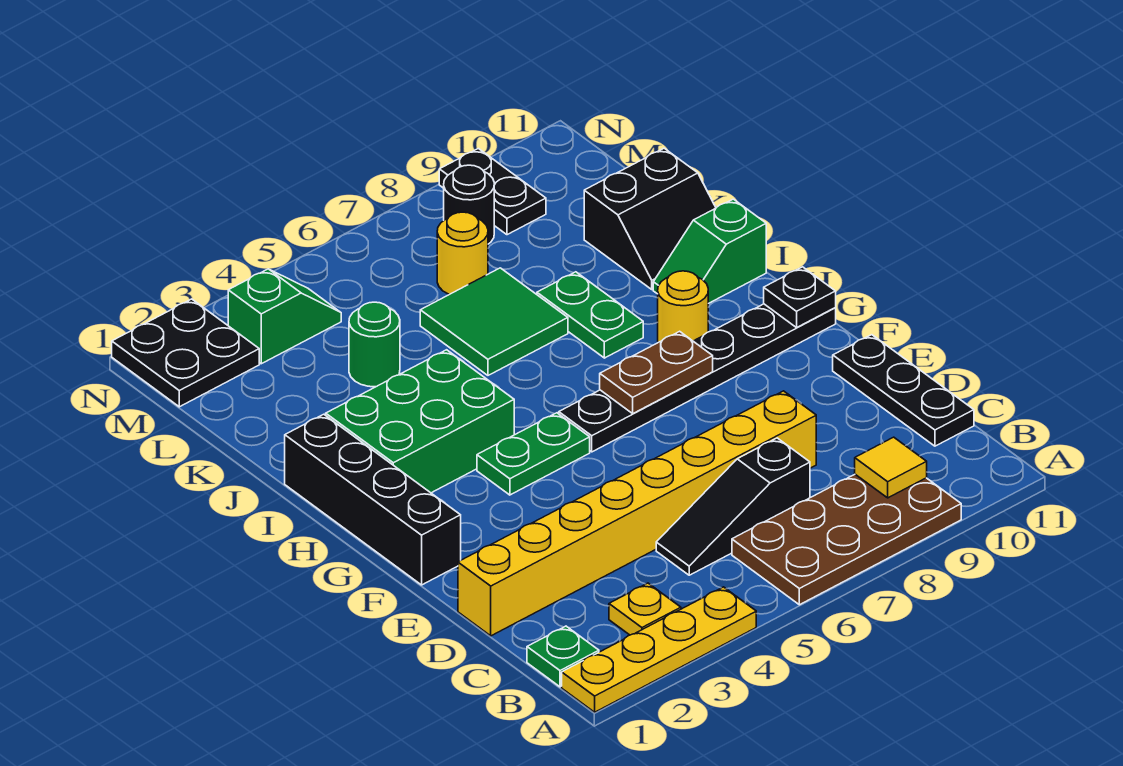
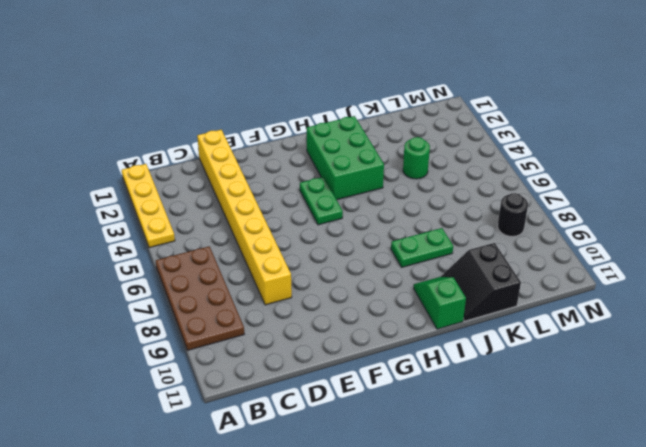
none -> green 1x1 plate [527,626,599,687]
none -> yellow 1x1 plate [609,583,681,635]
none -> black 1x3 slope [656,438,810,575]

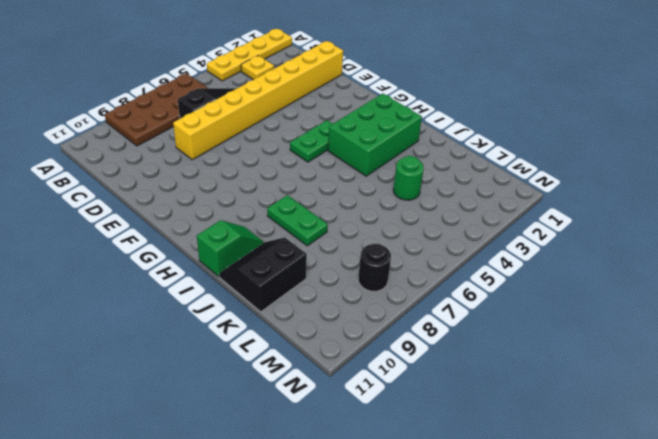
none -> green 1x1 plate [527,626,599,687]
none -> black 1x3 plate [833,335,974,446]
none -> black 1x4 brick [285,414,461,585]

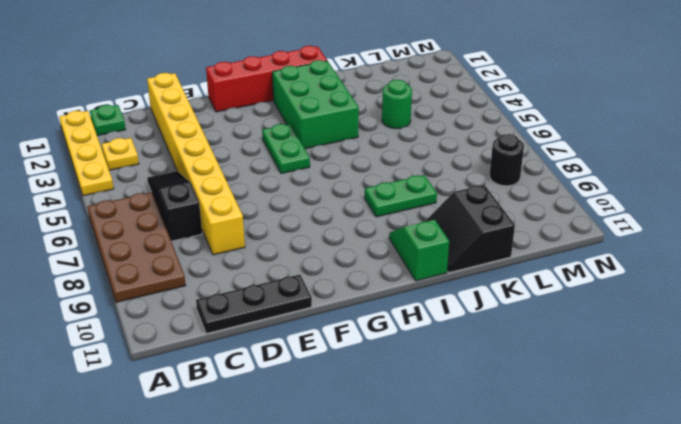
red 1x4 brick [206,46,327,112] -> black 1x4 brick [285,414,461,585]
none -> black 1x6 plate [559,304,836,452]
none -> yellow 1x1 round brick [658,271,708,342]
none -> green 2x2 tile [420,268,568,375]

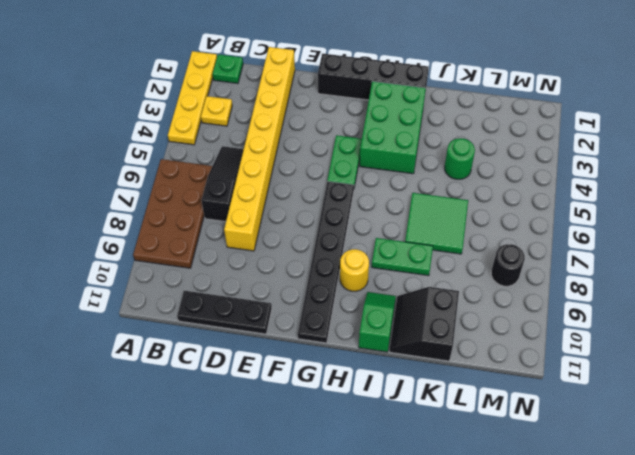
none -> yellow 1x1 round brick [437,212,488,295]
none -> black 2x2 plate [112,299,259,407]
none -> green 1x2 slope [228,269,341,364]

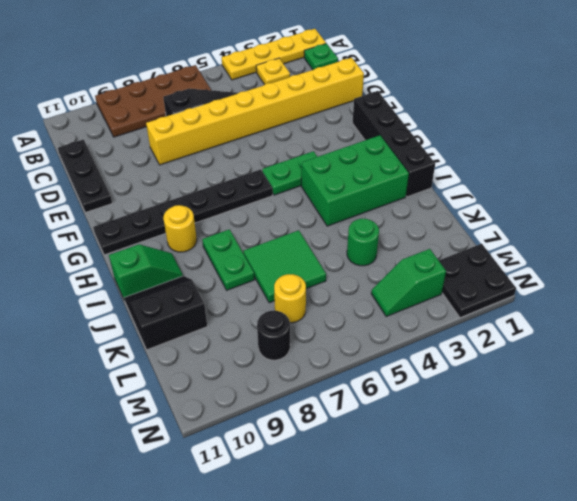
none -> black 1x2 plate [439,149,546,235]
none -> yellow 1x1 tile [855,437,927,498]
none -> brown 1x2 plate [600,331,713,413]

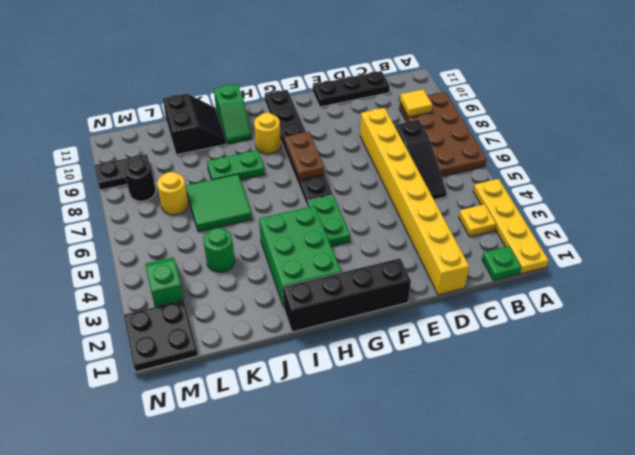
none -> black 1x1 plate [764,267,836,328]

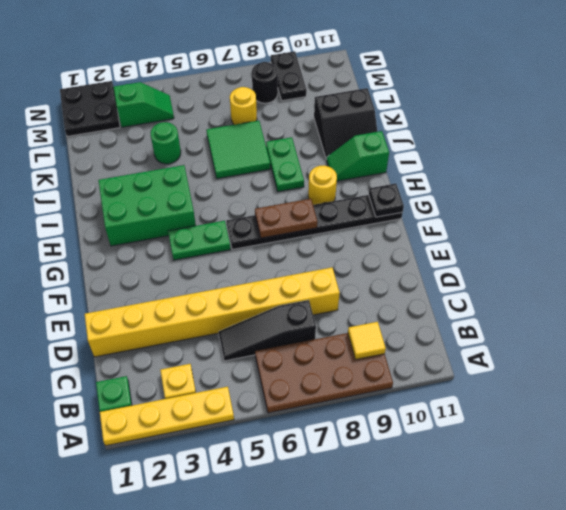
none -> black 1x3 plate [833,335,974,446]
none -> black 1x4 brick [285,414,461,585]

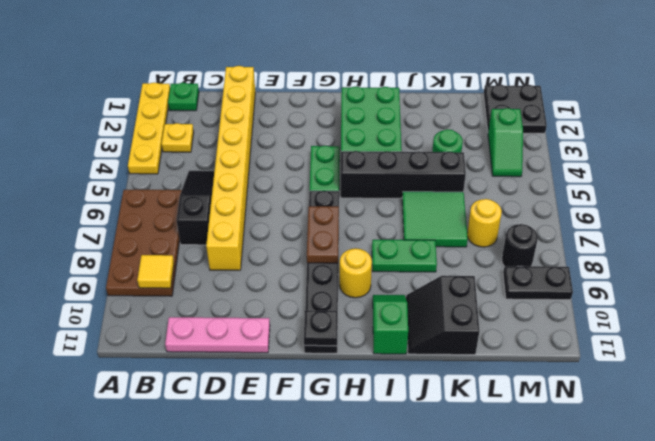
pink 1x3 plate [165,317,270,353] -> black 1x3 plate [833,335,974,446]
black 1x4 brick [341,151,466,198] -> black 1x4 brick moved to [285,414,461,585]

